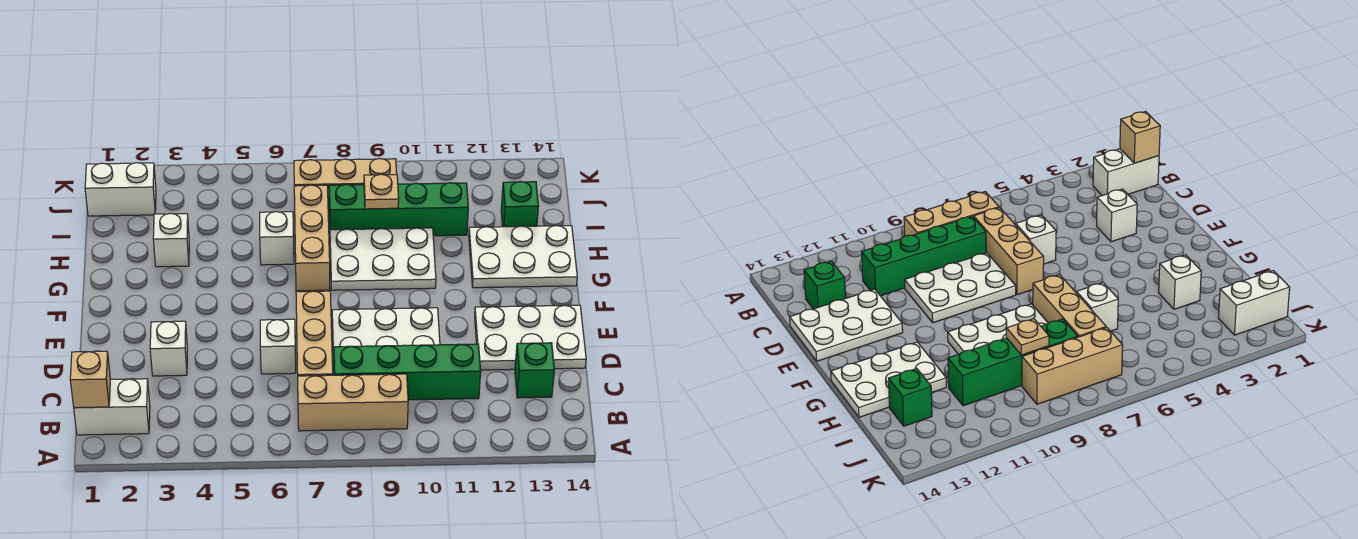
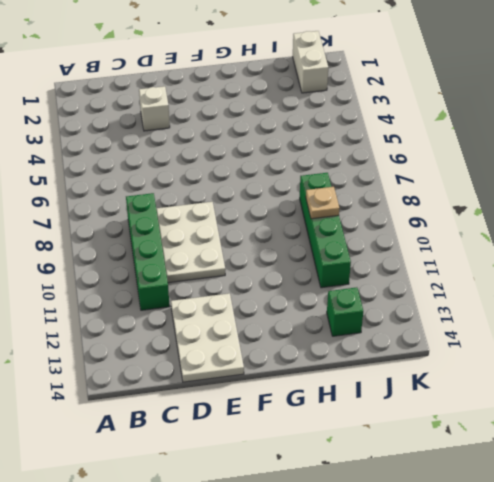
none -> white 1x2 brick [74,379,150,435]
none -> tan 1x3 brick [298,374,408,431]
none -> tan 1x3 brick [296,291,333,376]

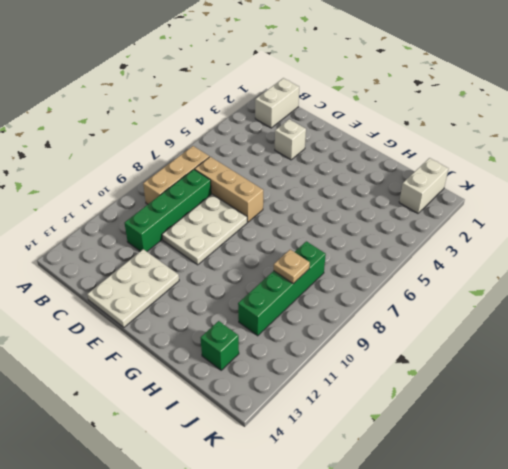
none -> green 1x1 brick [515,343,554,398]
none -> white 1x1 brick [260,319,296,374]
none -> tan 1x3 brick [294,185,330,291]

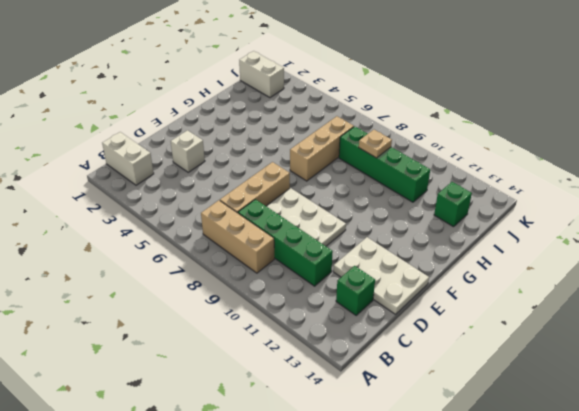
none -> white 1x1 brick [260,319,296,374]
none -> white 2x3 plate [330,228,436,290]
none -> white 2x3 plate [469,226,577,288]

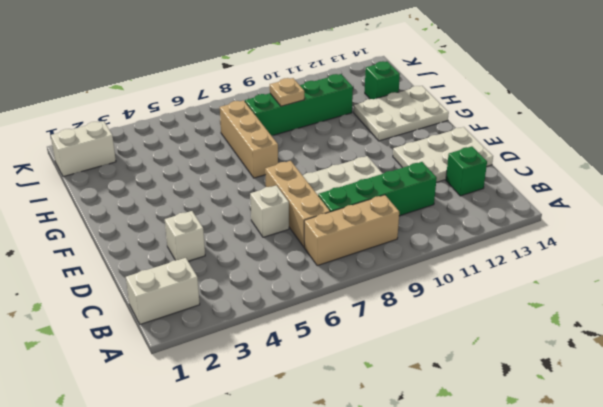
none -> white 2x3 plate [330,228,436,290]
none -> white 1x1 brick [153,213,189,267]
none -> white 1x1 brick [260,212,294,265]

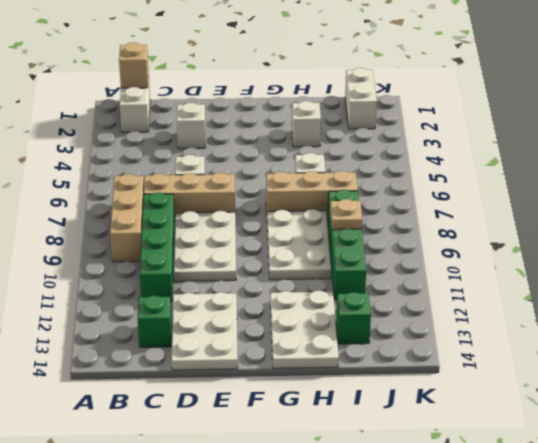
none -> tan 1x3 brick [294,158,397,212]

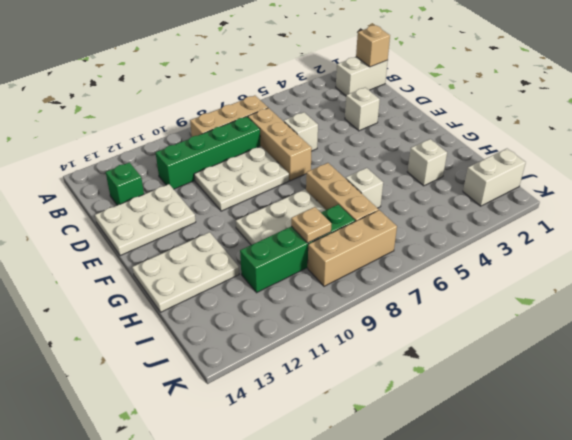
none -> green 1x1 brick [501,182,538,227]

